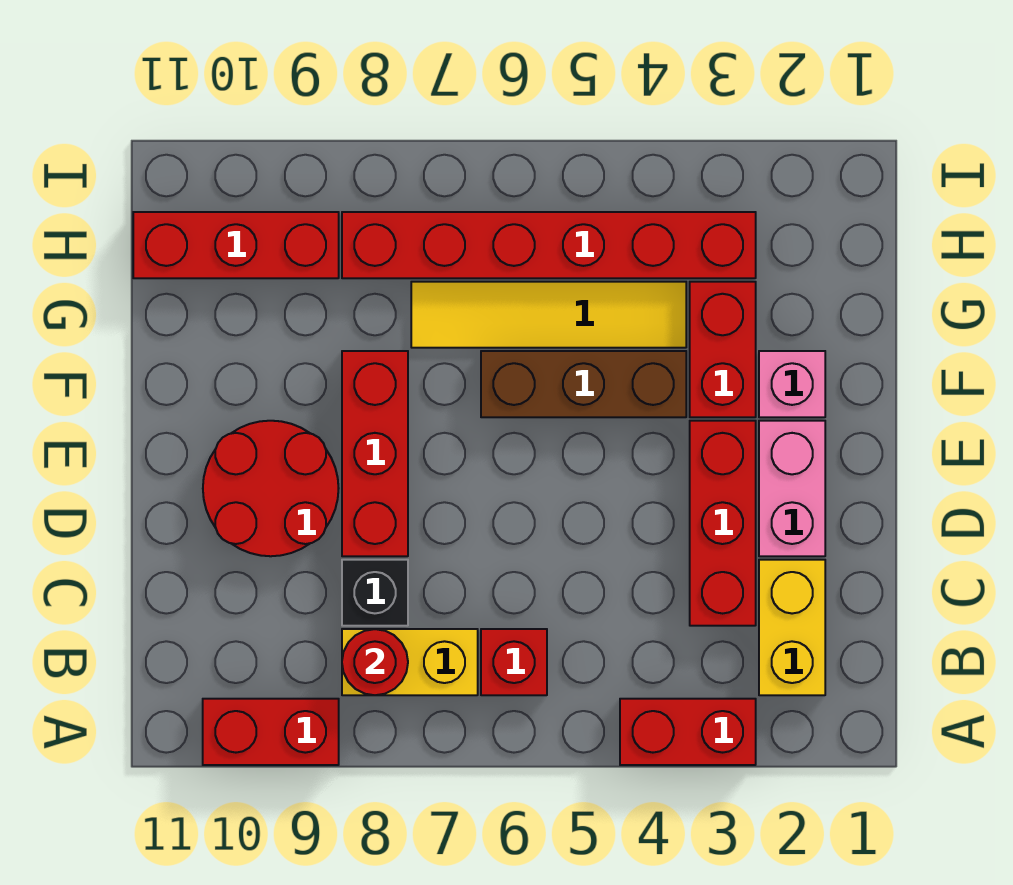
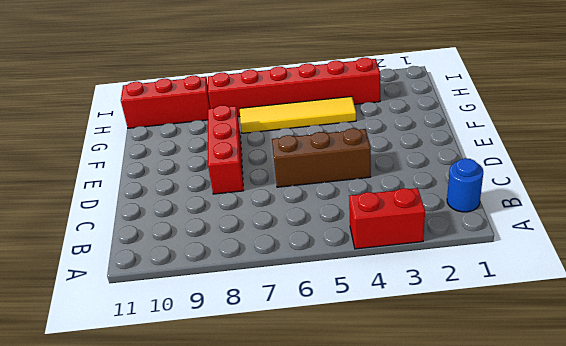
blue 1x1 round brick [447,158,483,212] -> none
brown 1x3 brick [272,128,371,187] -> brown 1x3 brick moved to [481,351,686,417]
none -> red 1x2 brick [203,699,339,765]
none -> yellow 1x2 brick [759,560,825,695]
none -> red 1x1 brick [481,629,547,695]

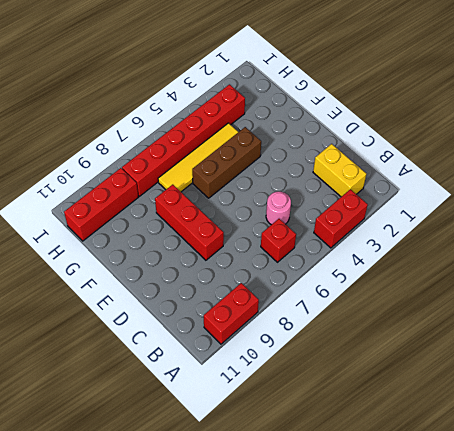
pink 1x1 round brick [266,192,291,225] -> none
none -> yellow 1x2 brick [342,629,478,695]
none -> red 1x3 brick [690,421,756,626]
none -> black 1x1 brick [342,560,408,626]

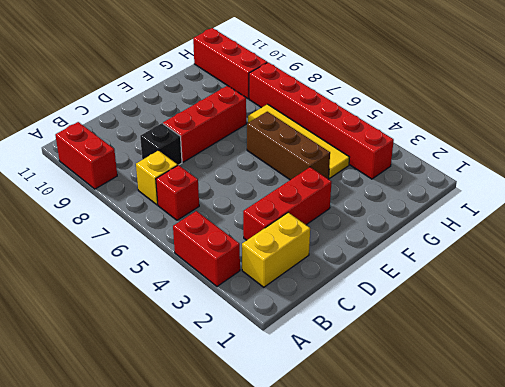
yellow 1x1 brick [136,150,177,205] -> yellow 1x2 brick [342,629,478,695]
none -> pink 1x2 brick [759,421,825,556]
none -> red 2x2 round brick [203,421,339,556]
none -> pink 1x1 brick [759,351,825,417]

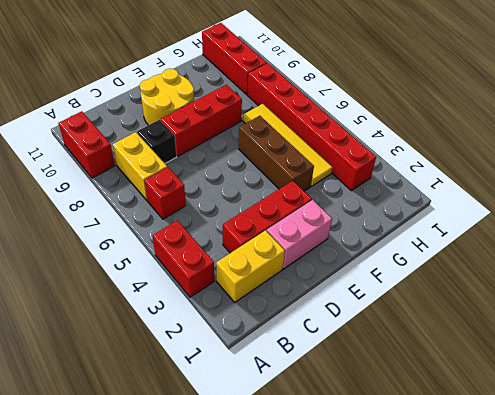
yellow 2x2 round brick [140,69,194,125] -> red 2x2 round brick [203,421,339,556]
none -> pink 1x1 brick [759,351,825,417]
none -> red 1x2 brick [690,282,756,417]
none -> red 1x1 round brick [342,629,408,695]

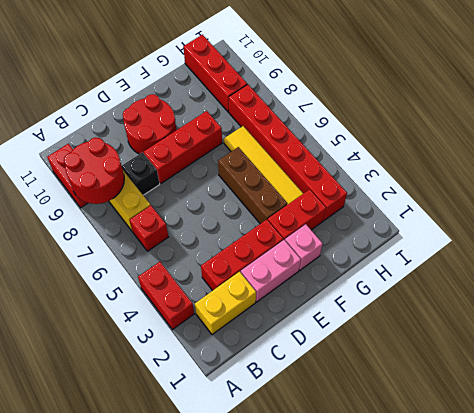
red 2x2 round brick [64,137,124,204] -> red 1x1 round brick [342,629,408,695]

